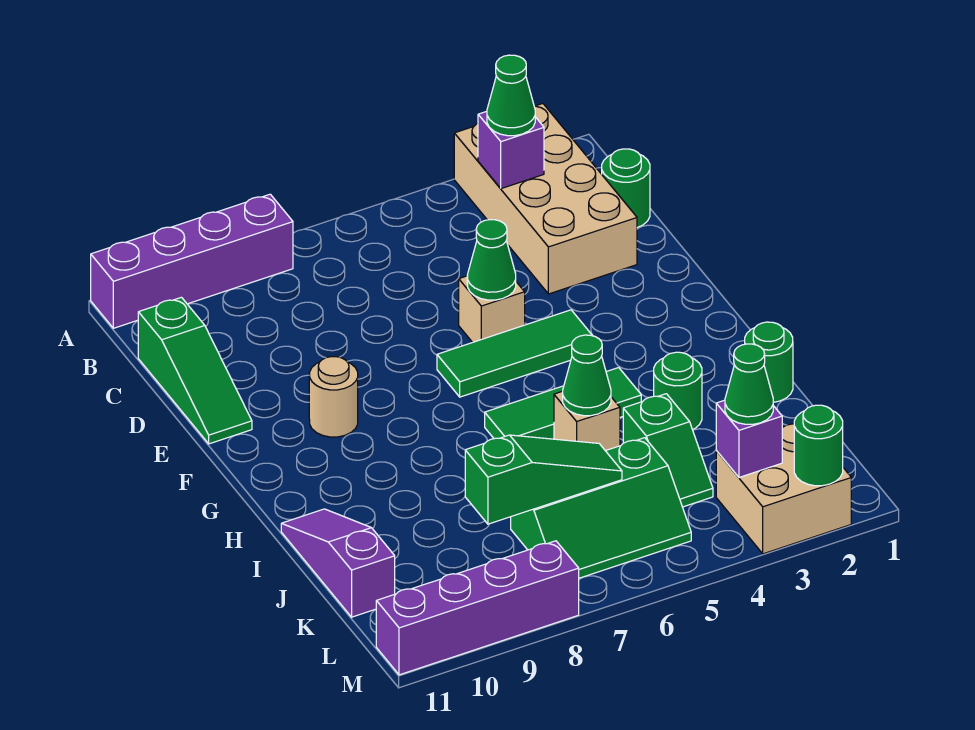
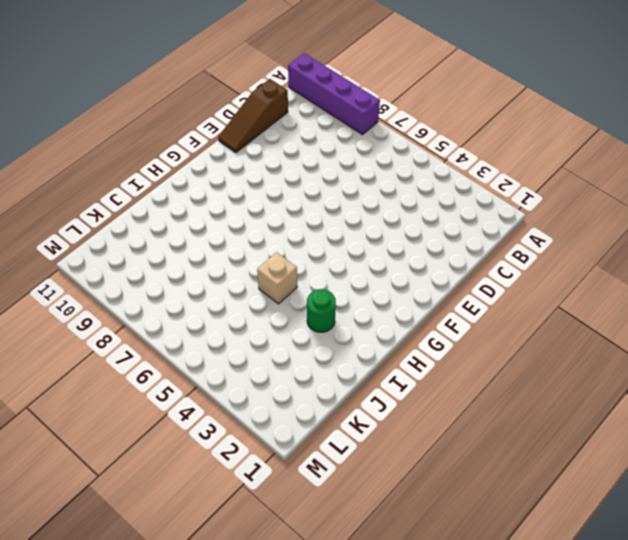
brown 1x3 slope [218,79,288,152] -> green 1x3 slope [138,297,252,444]
none -> tan 2x4 brick [454,104,637,294]
none -> green 1x1 round brick [602,149,650,228]
none -> tan 1x1 brick [459,276,525,342]

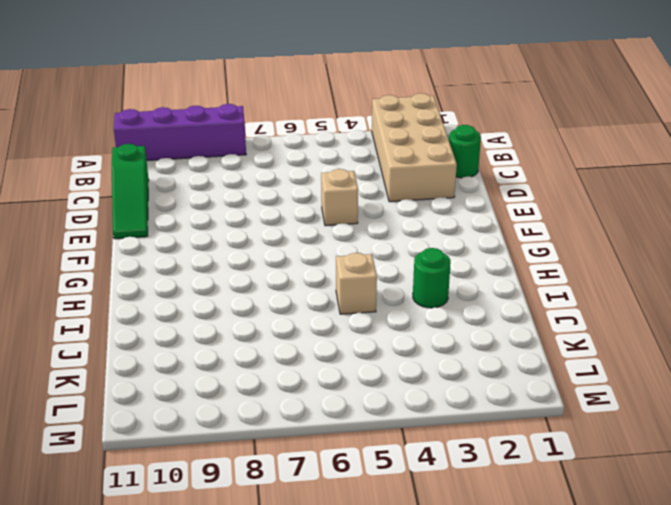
none -> green 1x3 tile [437,310,592,397]
none -> tan 1x1 round brick [309,357,358,437]
none -> green 1x3 tile [485,368,641,439]

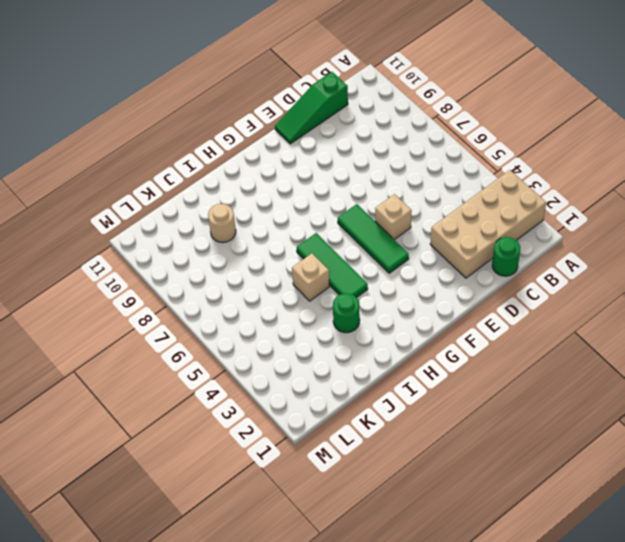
tan 1x1 round brick [208,204,236,243] -> tan 1x1 round brick moved to [309,357,358,437]
none -> purple 1x4 brick [91,194,293,328]
none -> green 1x1 round brick [745,322,793,402]
none -> purple 1x3 slope [281,509,395,617]

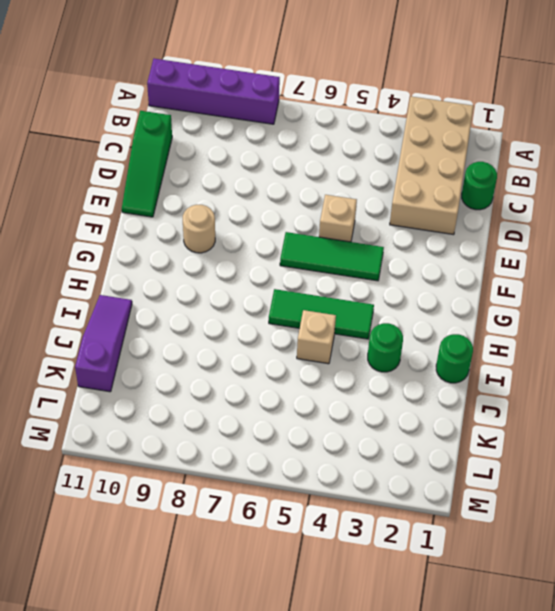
none -> green 1x2 slope [623,394,713,507]
none -> green 2x3 slope [511,438,691,578]
none -> tan 2x2 brick [716,424,851,554]

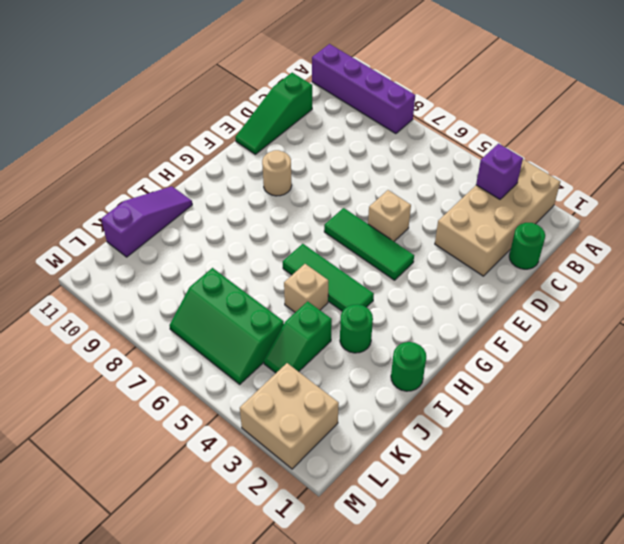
none -> purple 1x4 brick [376,541,579,675]
none -> green 1x1 cone [467,220,516,300]
none -> green 1x1 cone [563,335,611,416]

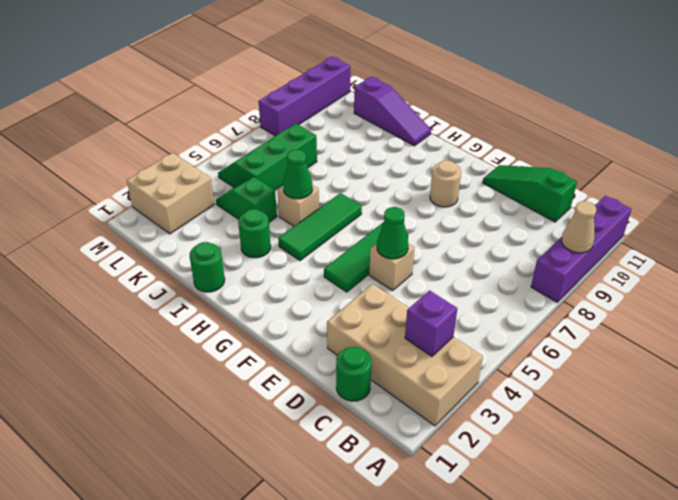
tan 1x1 cone [561,201,596,253] -> none
none -> green 1x3 slope [465,435,622,524]
none -> purple 1x1 brick [716,400,782,477]
none -> green 1x1 round brick [794,405,843,486]

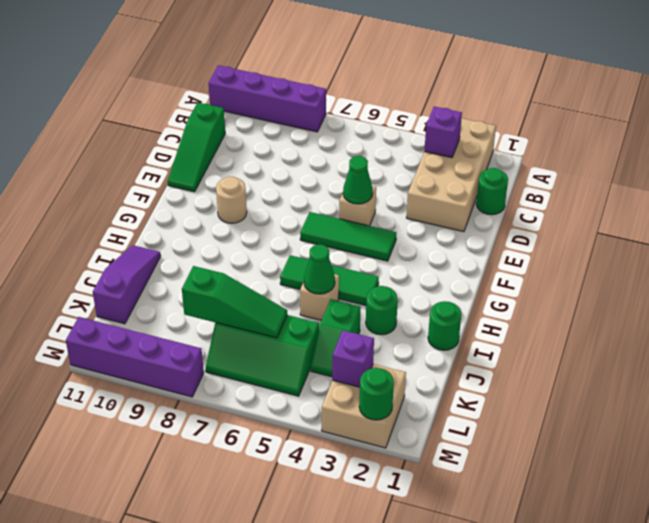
none -> green 1x1 cone [487,55,535,136]
none -> green 1x1 cone [725,344,773,424]

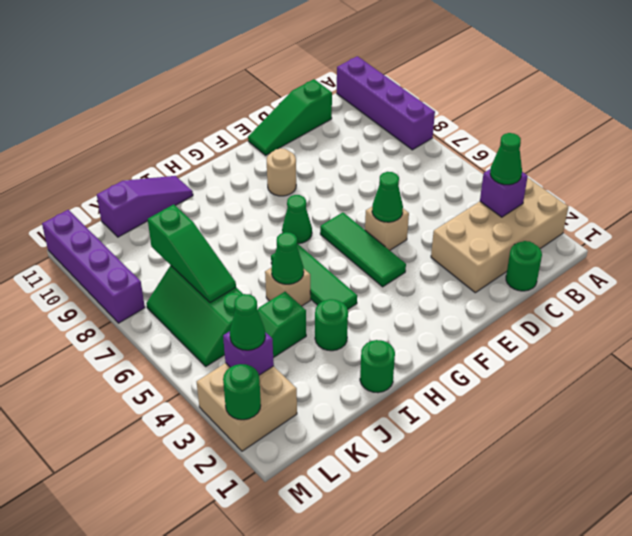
green 1x1 cone [282,195,312,244] -> none

